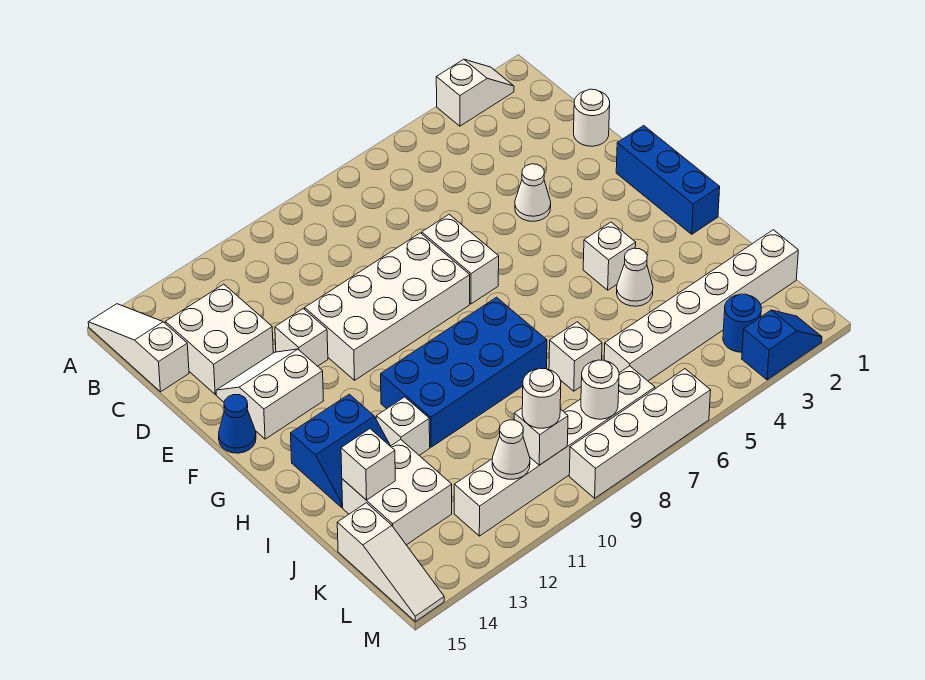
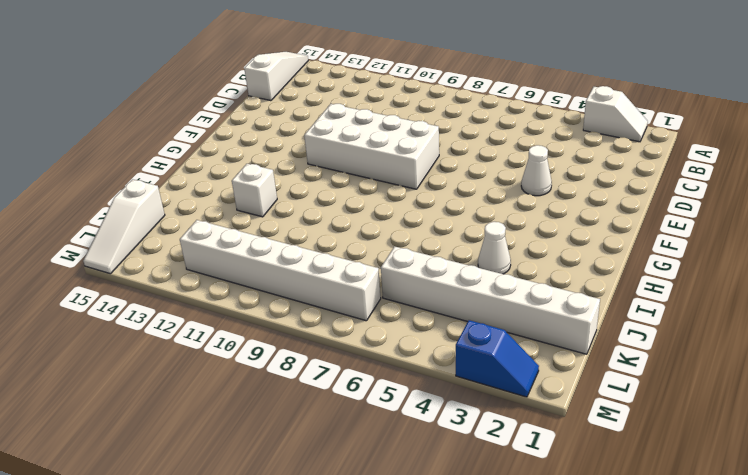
none -> white 2x2 brick [165,284,273,394]
none -> white 1x1 round brick [574,89,610,146]
none -> white 1x2 brick [422,214,499,304]

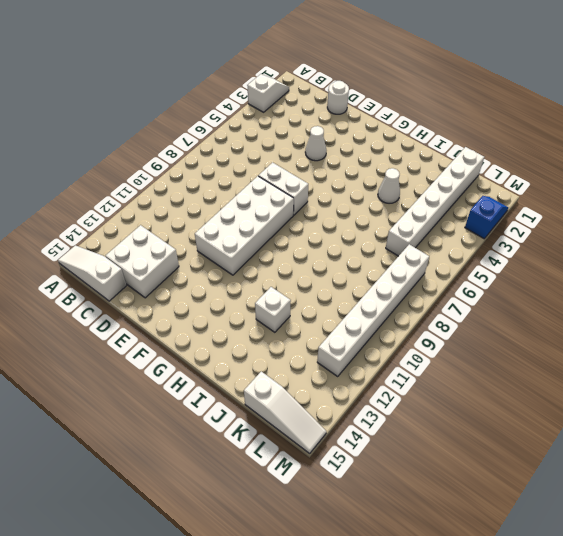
none -> white 1x1 brick [275,309,328,366]
none -> white 2x2 slope [216,349,324,439]
none -> blue 1x3 brick [616,126,720,234]

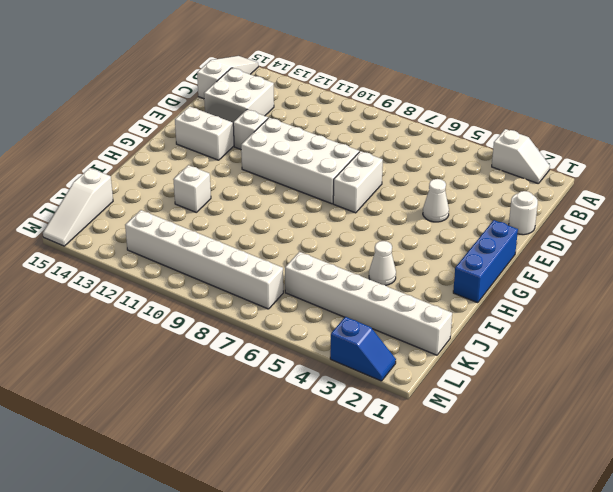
none -> blue 1x1 cone [219,395,256,453]
none -> white 1x1 brick [583,222,636,290]
none -> blue 2x4 brick [381,297,547,447]

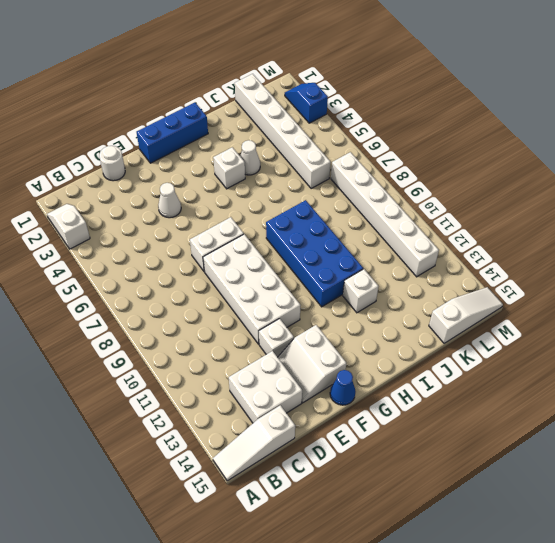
none -> blue 2x2 slope [291,394,390,507]
none -> white 1x1 brick [549,322,602,391]
none -> white 2x2 brick [342,439,452,545]

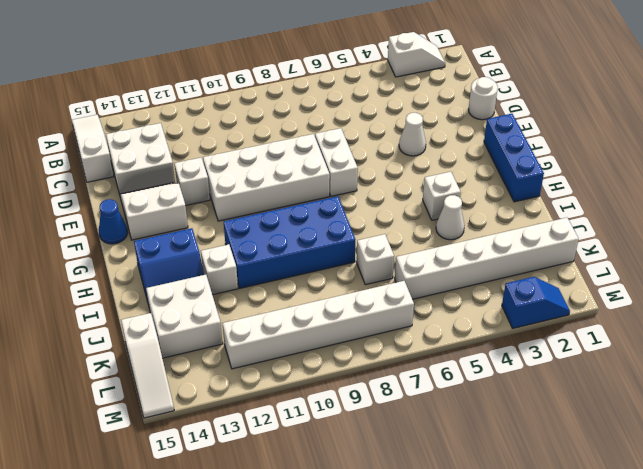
none -> blue 1x1 round brick [723,294,761,352]
none -> white 1x4 brick [569,369,711,498]
none -> white 1x1 brick [341,429,395,500]

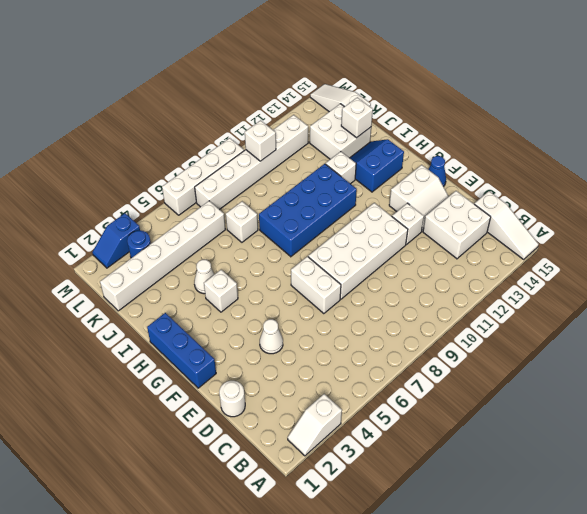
none -> white 1x1 round brick [581,360,619,419]
none -> white 1x1 cone [492,420,530,479]
none -> white 1x1 round brick [522,368,561,428]

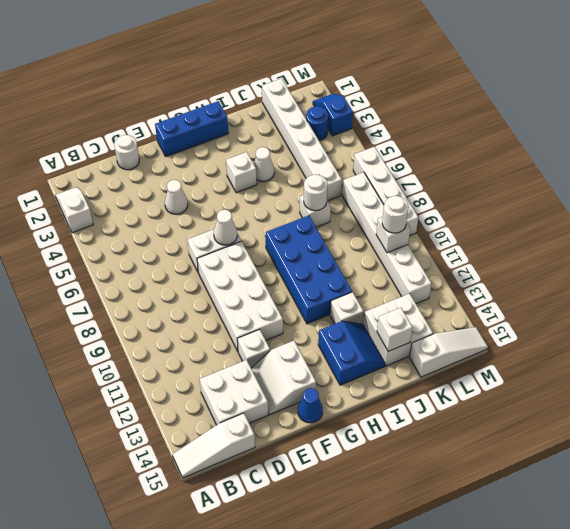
white 1x1 cone [214,210,237,245] -> white 1x1 cone moved to [492,420,530,479]
white 1x1 round brick [304,175,328,211] -> white 1x1 round brick moved to [581,360,619,419]

